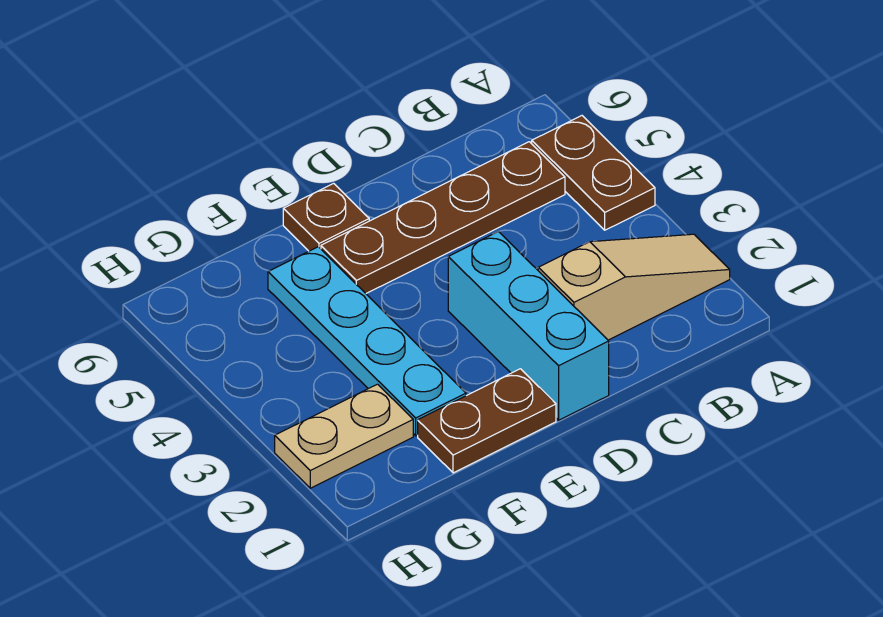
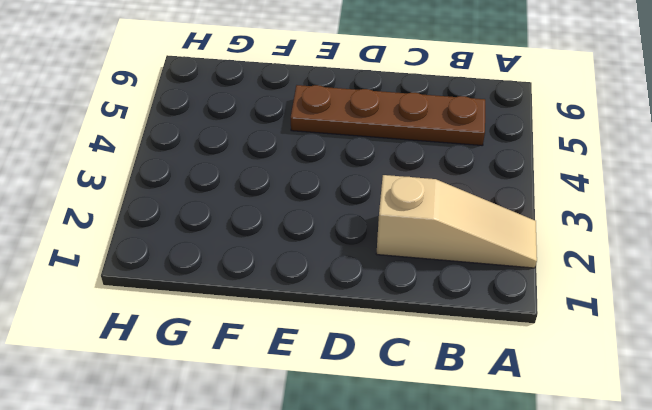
none -> brown 1x2 plate [532,116,655,230]
none -> cyan 1x3 brick [448,231,609,420]

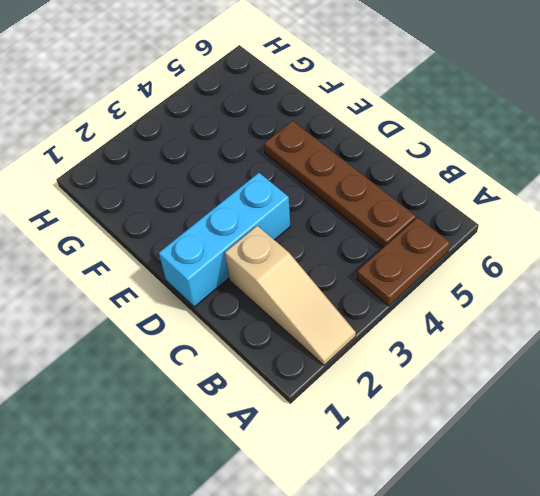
none -> brown 1x2 plate [418,369,556,473]
none -> brown 1x1 plate [283,183,369,251]

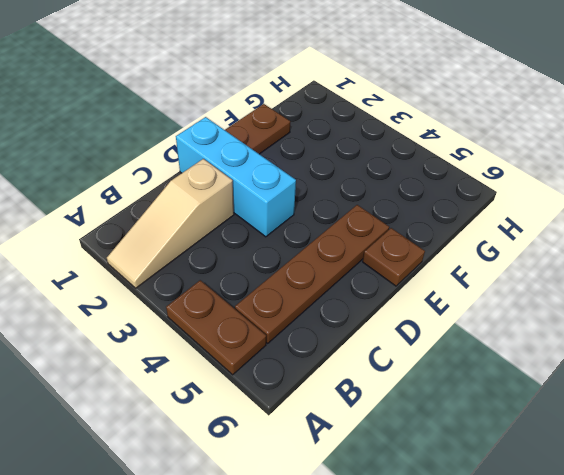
none -> cyan 1x4 plate [268,247,466,436]
none -> tan 1x2 plate [275,384,413,488]

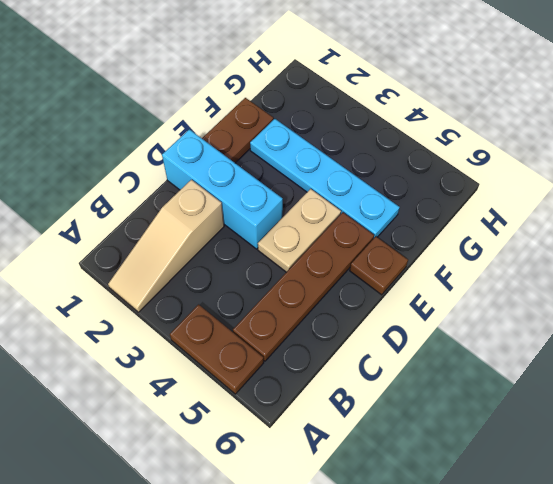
tan 1x2 plate [258,189,341,272] -> tan 1x2 plate moved to [275,384,413,488]

